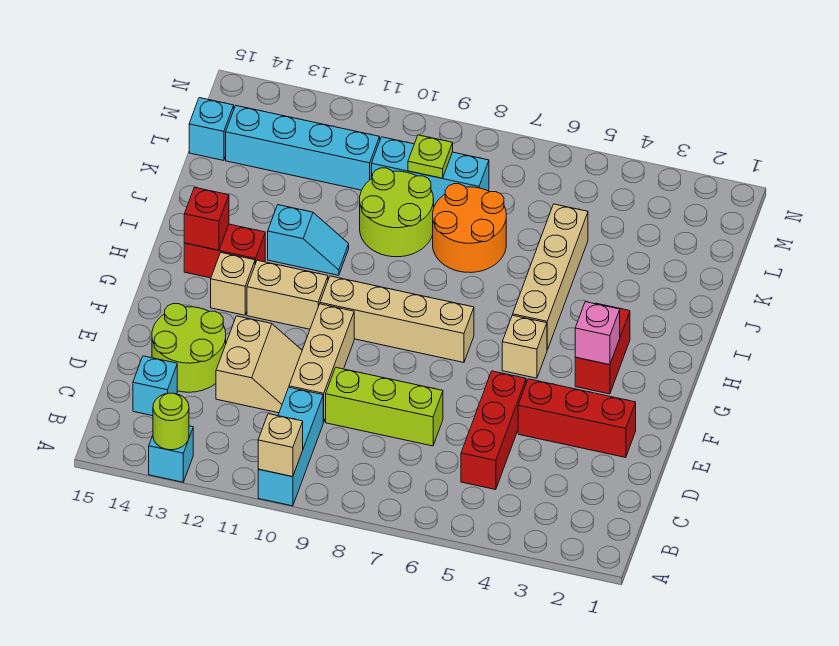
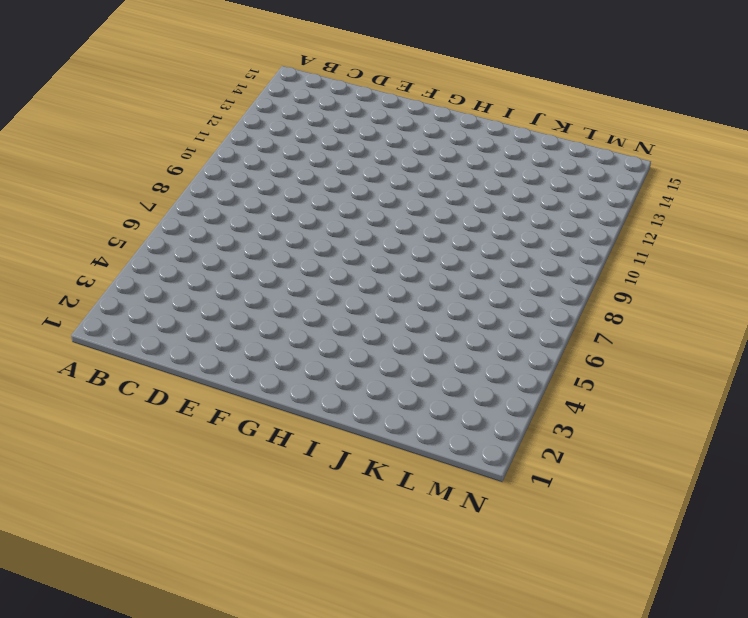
none -> cyan 1x3 brick [258,387,323,506]
none -> cyan 1x1 brick [149,426,193,482]
none -> red 1x3 brick [461,371,526,490]

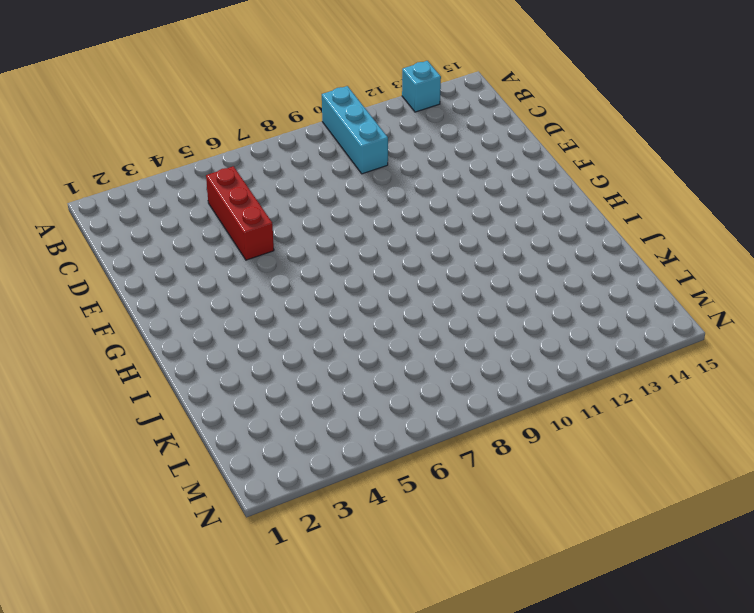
none -> cyan 1x1 brick [133,356,177,416]
none -> lime 1x3 brick [326,368,443,446]
none -> tan 1x3 brick [289,304,354,422]

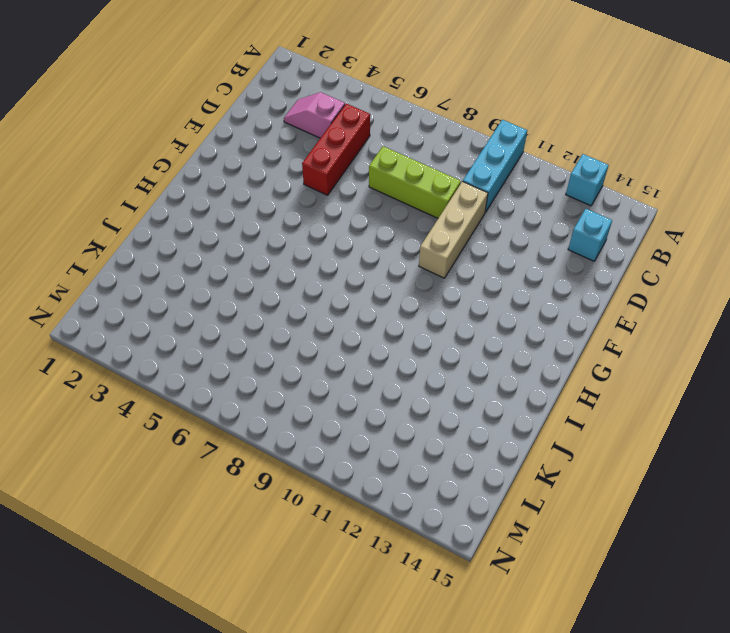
pink 1x2 slope [284,92,345,138] -> none
none -> tan 2x2 slope [216,316,302,413]
none -> lime 2x2 round brick [152,304,226,392]
none -> red 1x3 brick [518,379,636,458]

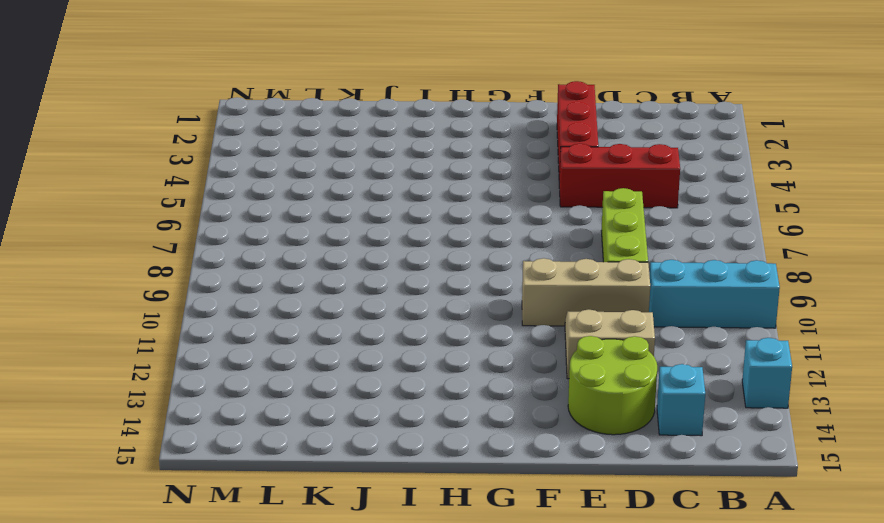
none -> red 1x2 brick [575,303,630,394]
none -> tan 1x1 brick [502,315,547,378]
none -> tan 1x4 brick [320,276,474,363]

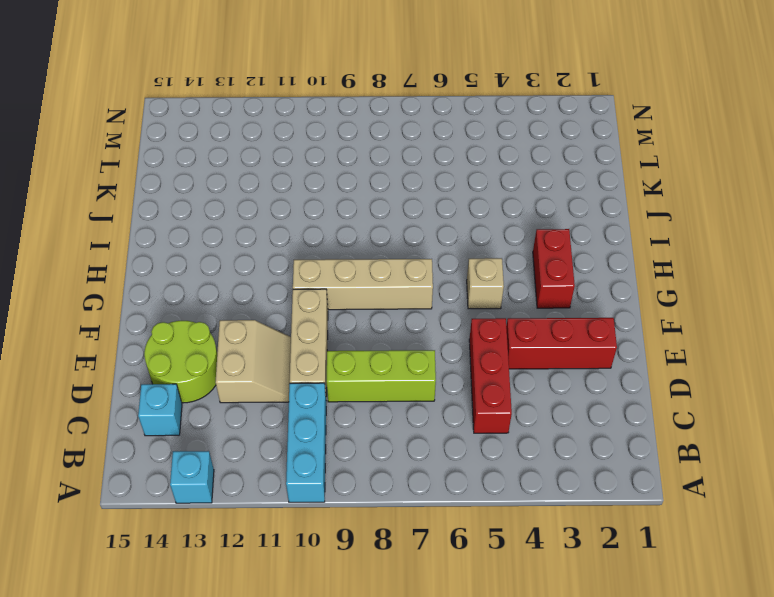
none -> tan 1x2 brick [247,260,328,329]
none -> tan 1x1 brick [211,253,255,315]
none -> tan 1x4 brick [513,204,588,350]

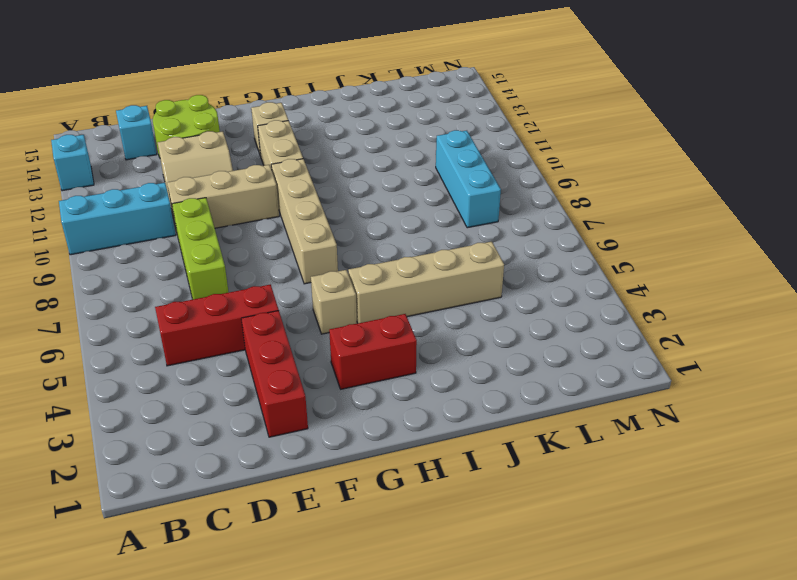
none -> red 1x2 brick [184,224,265,278]
none -> cyan 1x2 slope [268,205,349,275]
none -> orange 2x2 round brick [433,184,506,273]

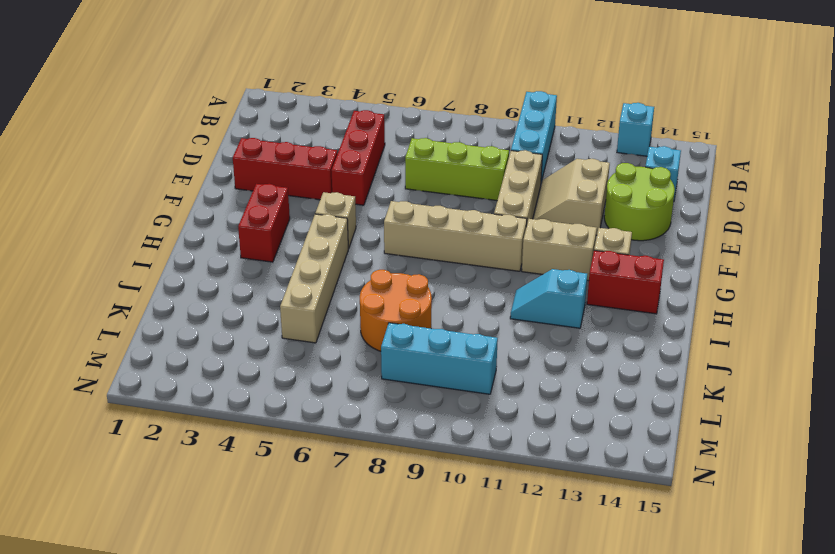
none -> lime 2x2 round brick [360,168,434,257]
none -> cyan 1x4 brick [226,106,380,190]
none -> cyan 1x1 brick [189,98,234,161]

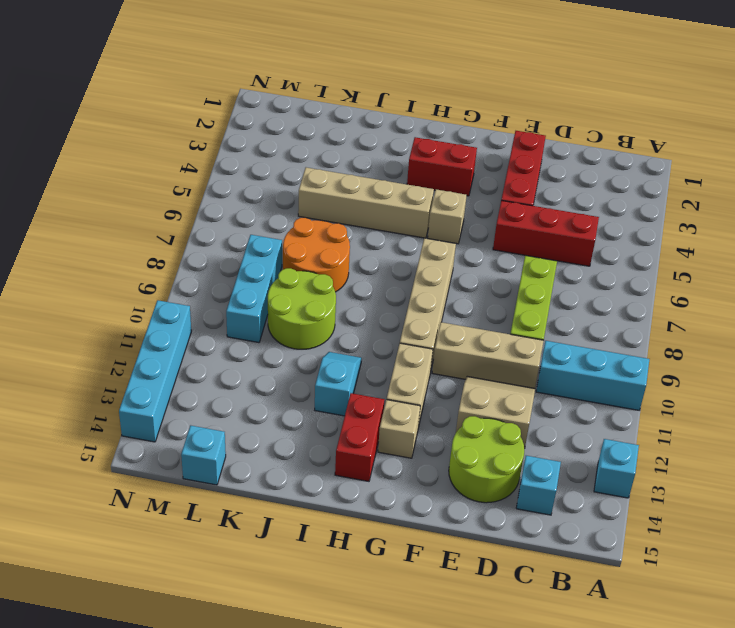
cyan 1x4 brick [119,300,191,442] -> cyan 1x4 brick moved to [226,106,380,190]
none -> tan 1x1 brick [258,414,303,477]
none -> lime 1x1 round brick [153,393,189,450]
none -> pink 1x1 brick [575,302,620,365]

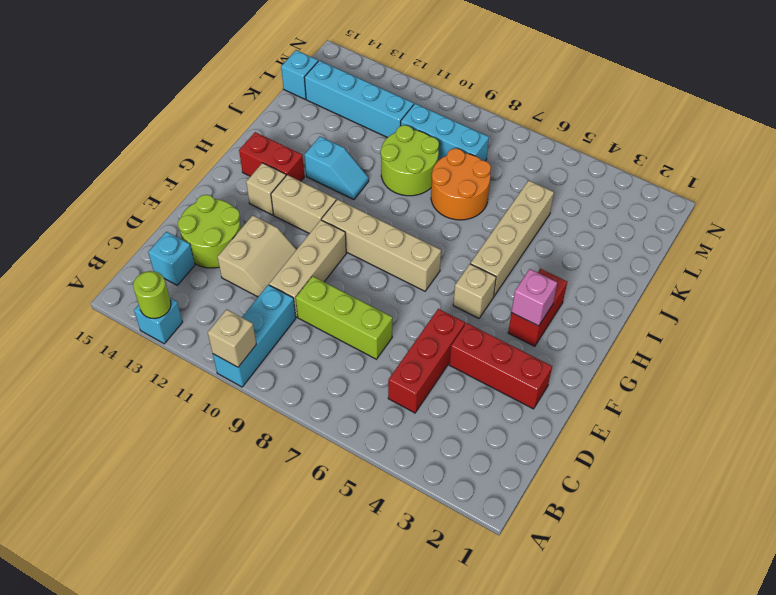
none -> red 1x1 brick [184,187,229,250]
none -> lime 1x1 plate [408,135,453,178]

